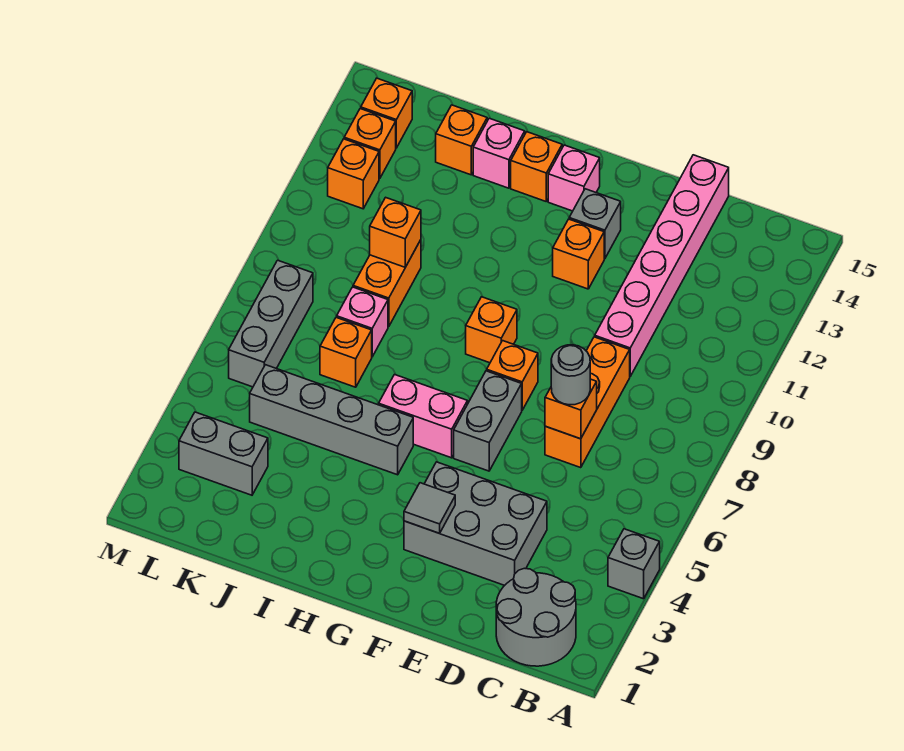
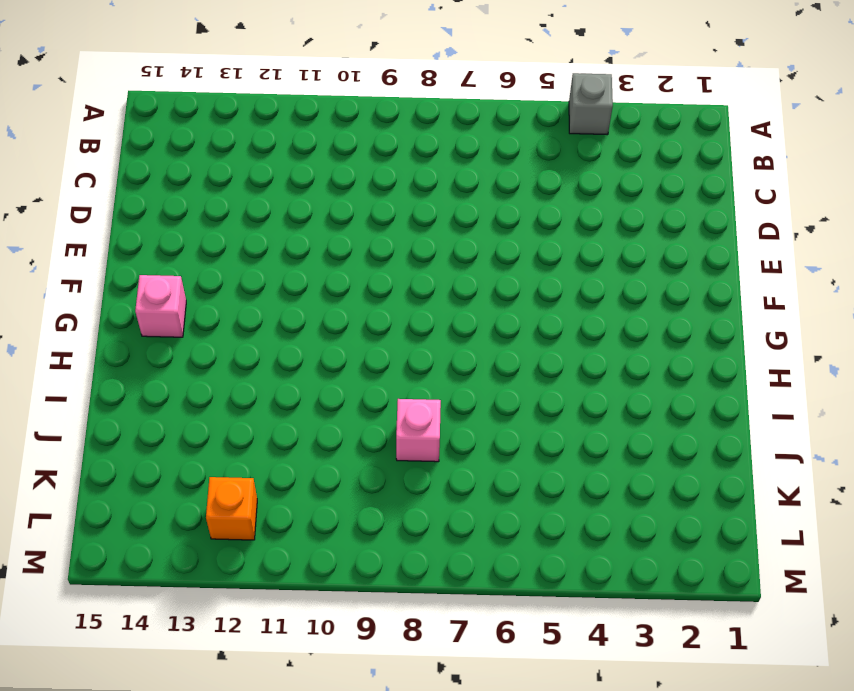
none -> grey 2x2 round brick [496,568,576,666]
none -> grey 2x3 brick [404,462,547,585]
none -> orange 1x3 brick [545,337,630,468]

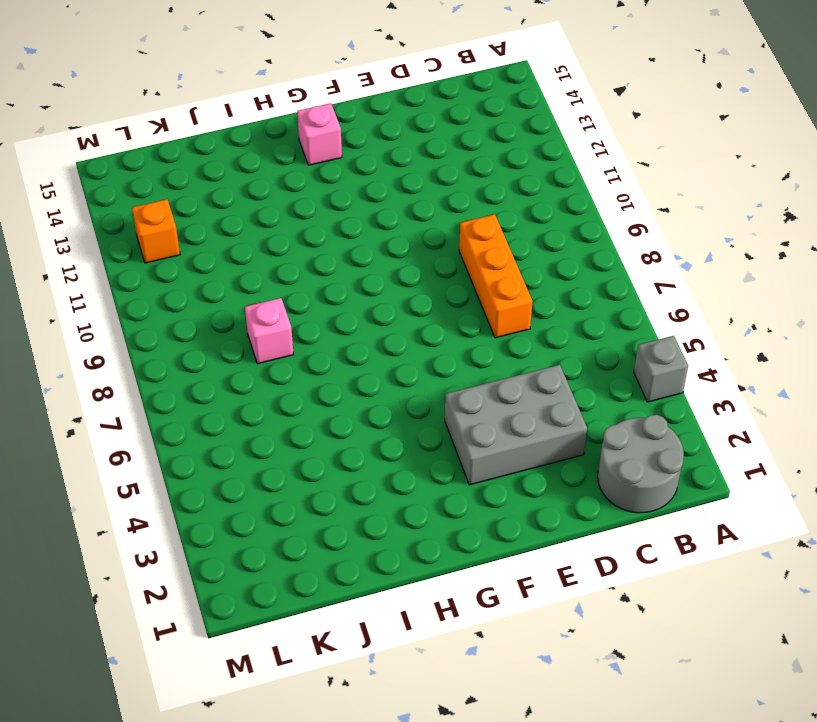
none -> pink 1x6 brick [595,155,729,376]
none -> grey 1x2 brick [454,371,522,471]
none -> orange 1x1 brick [487,341,538,410]

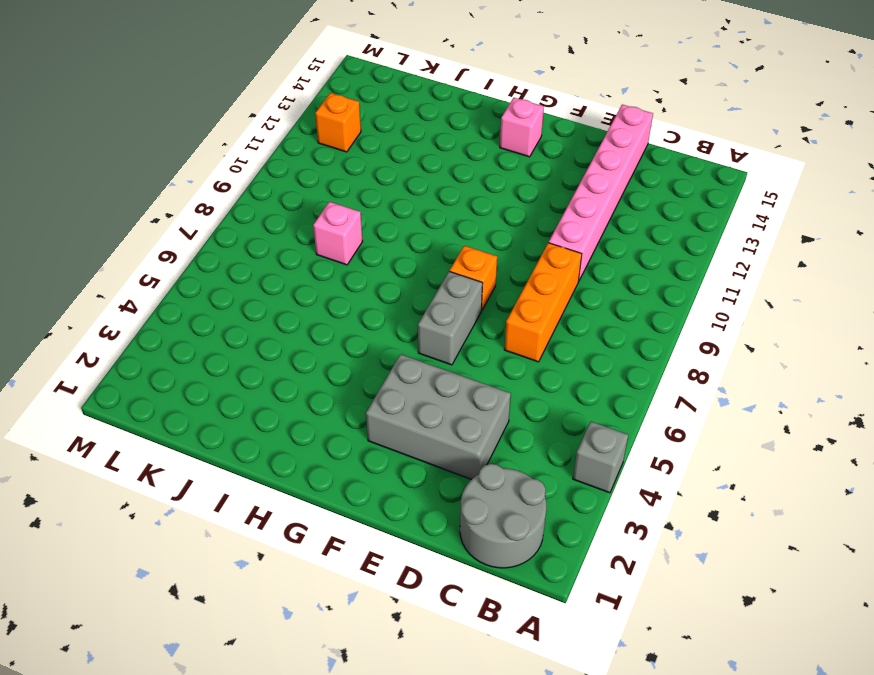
none -> orange 1x1 brick [553,219,604,289]
none -> grey 1x1 brick [569,189,621,259]
none -> pink 1x2 brick [379,375,468,458]

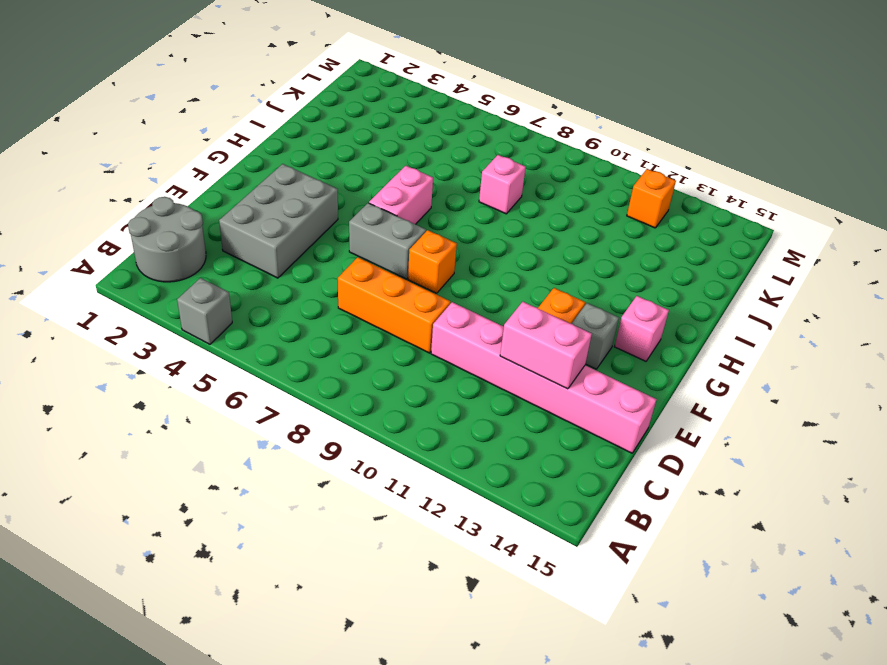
pink 1x2 brick [500,302,592,389] -> none
none -> orange 1x1 brick [466,297,517,363]
none -> grey 1x4 brick [250,365,413,475]
none -> orange 1x1 brick [511,132,562,201]

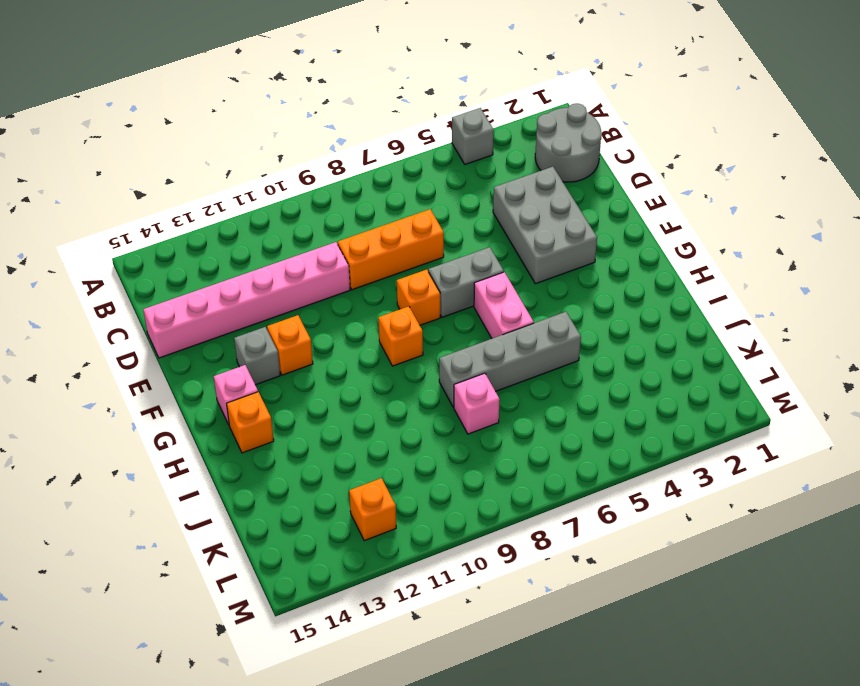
grey 1x4 brick [439,312,581,407] -> grey 1x4 brick turned to [250,365,413,475]
none -> pink 1x1 brick [473,118,525,188]
none -> orange 1x1 brick [320,317,372,387]
none -> orange 1x2 brick [353,240,421,327]

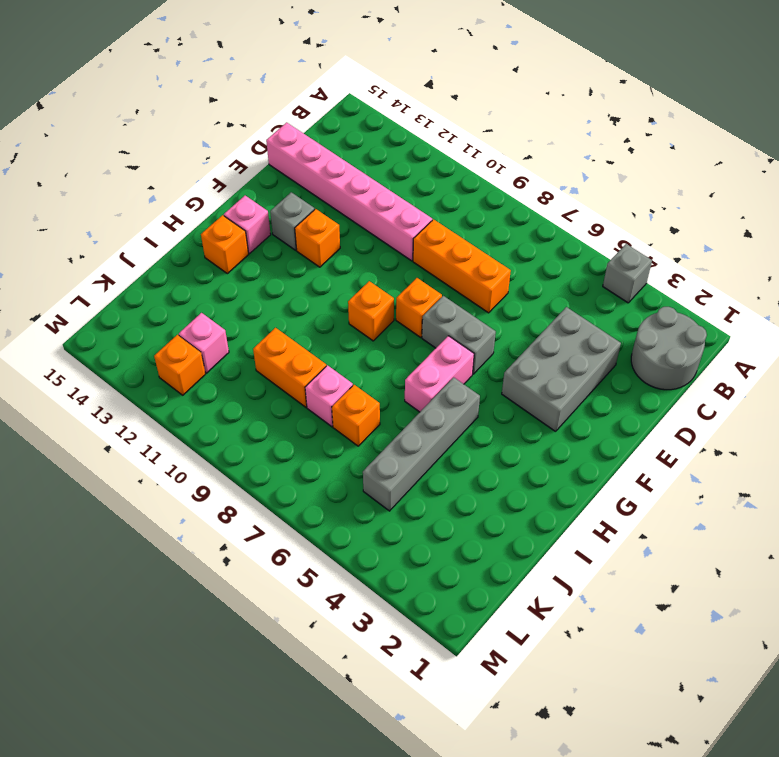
pink 1x1 brick [179,313,229,373] -> pink 1x1 brick moved to [473,118,525,188]
none -> orange 1x1 brick [436,105,487,175]
none -> grey 1x2 brick [179,412,268,495]
none -> grey 1x3 brick [229,260,313,387]

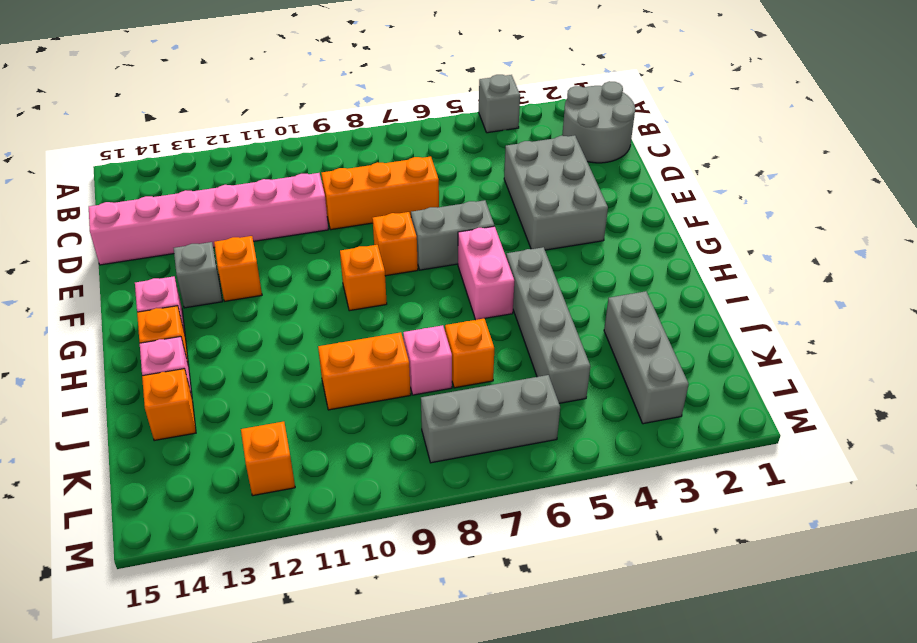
grey 1x3 brick [604,291,689,424] -> grey 1x2 brick [179,412,268,495]
none -> orange 1x1 brick [344,109,396,179]
none -> orange 1x1 brick [361,78,412,148]
none -> orange 1x1 brick [545,379,597,439]

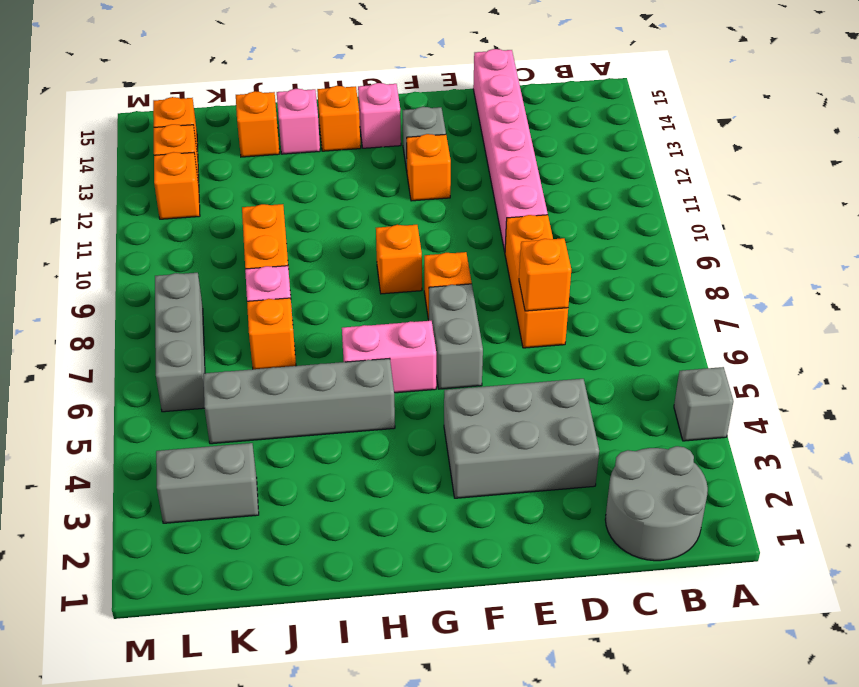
none -> grey 1x1 tile [404,483,455,533]
none -> orange 1x1 brick [370,197,421,267]
none -> grey 1x1 round brick [551,345,590,405]

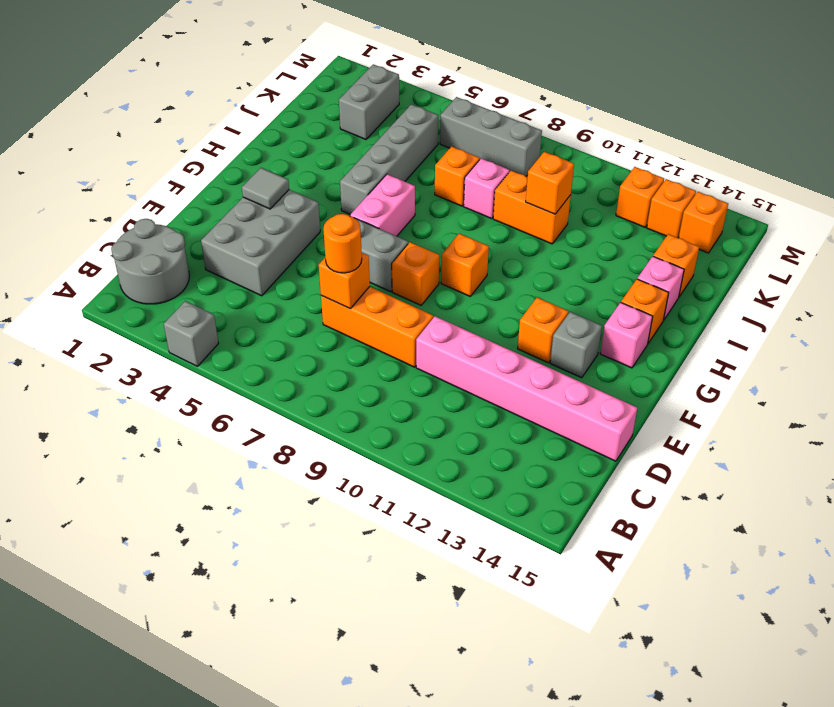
orange 1x1 round brick [323,214,362,273] -> grey 1x1 round brick [551,345,590,405]

